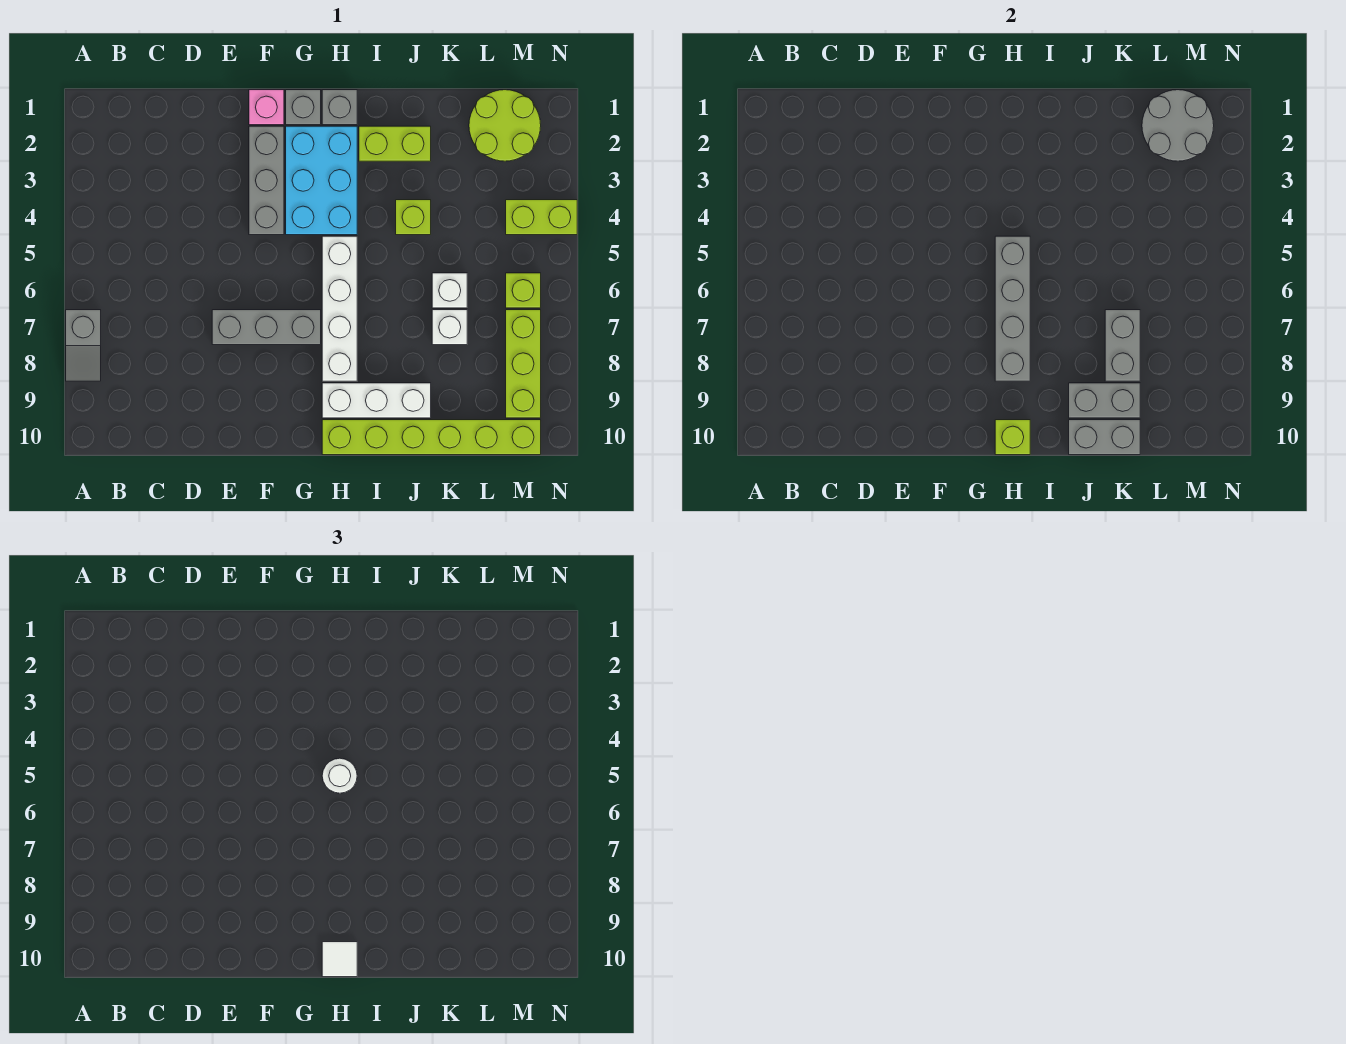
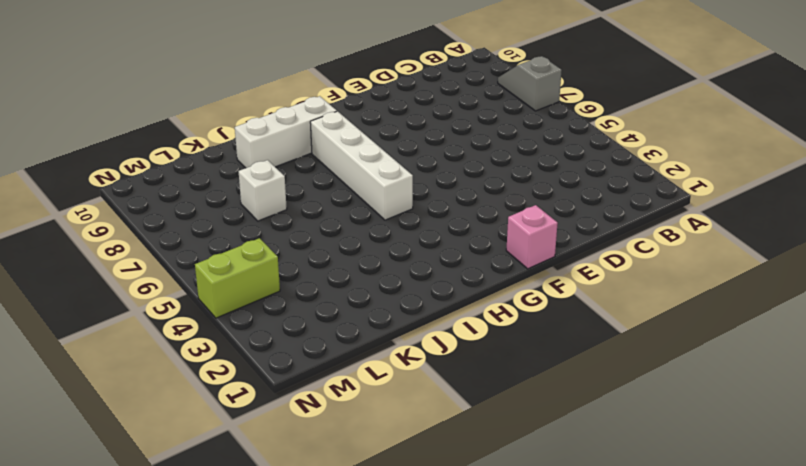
none -> grey 1x3 brick [212,310,321,345]
none -> grey 1x3 brick [249,126,284,235]
none -> grey 1x1 brick [286,90,321,125]

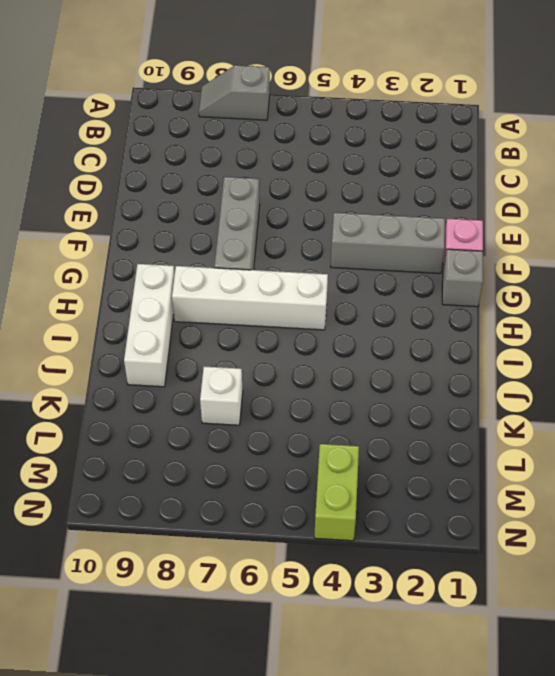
none -> cyan 2x3 brick [286,126,357,235]
none -> grey 1x1 brick [322,90,357,125]
none -> lime 1x6 brick [322,420,541,455]

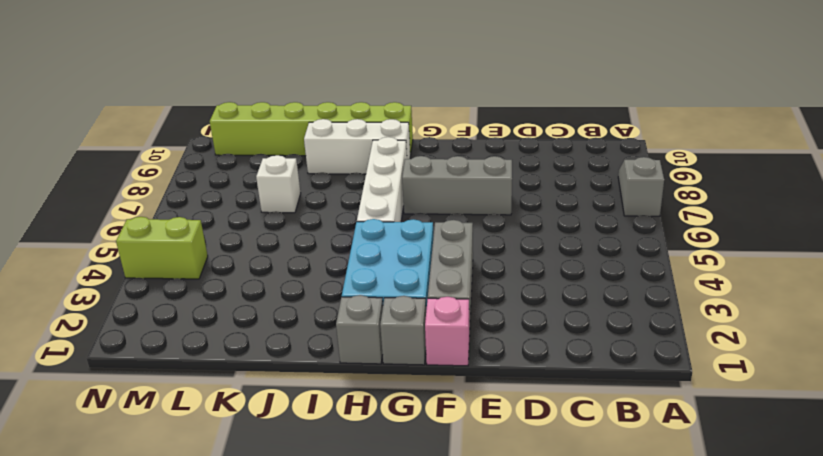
none -> lime 1x2 brick [359,126,431,161]
none -> lime 1x1 brick [396,200,431,235]
none -> white 1x1 brick [432,273,467,308]

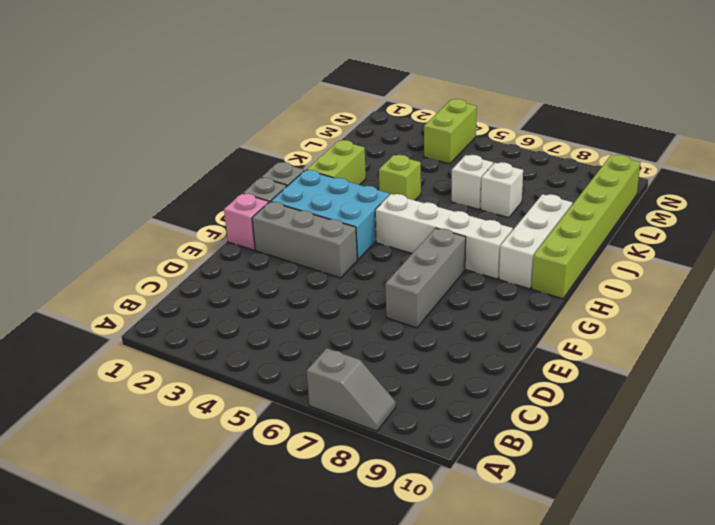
none -> lime 2x2 round brick [469,90,541,161]
none -> lime 1x1 brick [506,273,541,308]
none -> lime 1x3 brick [506,310,541,418]

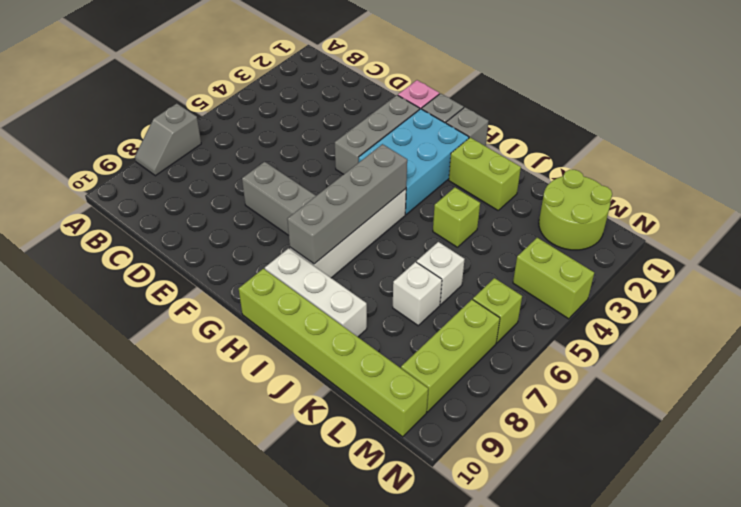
none -> lime 1x1 brick [995,420,1030,455]
none -> grey 1x2 brick [1069,383,1140,418]
none -> grey 1x2 brick [1069,420,1140,455]

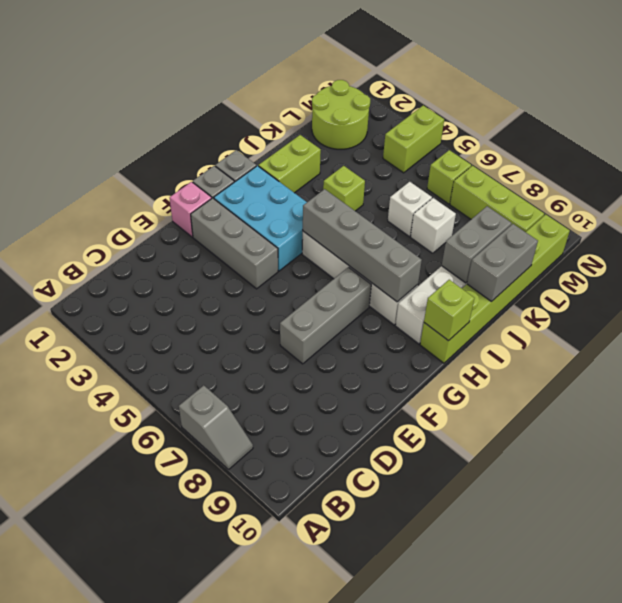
none -> grey 1x2 brick [1105,310,1140,381]
none -> grey 2x2 round brick [1142,90,1214,161]
none -> white 1x1 round brick [322,758,357,793]

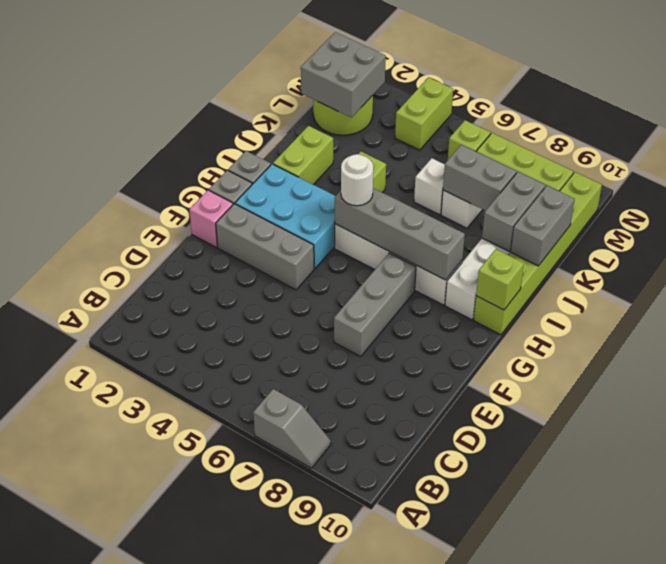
grey 2x2 brick [301,32,386,118] -> grey 2x2 round brick [1142,90,1214,161]
none -> white 1x1 tile [322,942,357,977]

